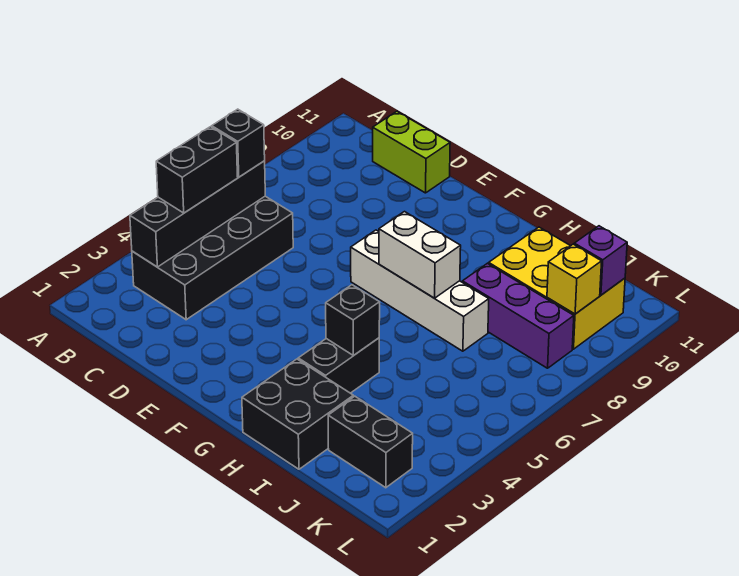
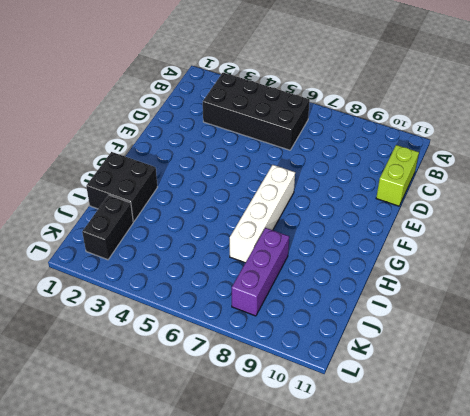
none -> black 1x2 brick [298,338,379,393]
none -> yellow 2x3 brick [489,227,625,349]
none -> black 1x4 brick [130,161,265,267]

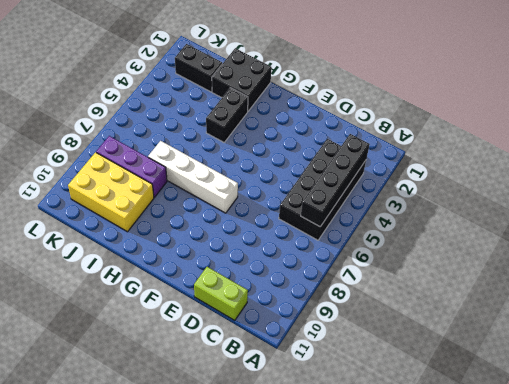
none -> white 1x2 brick [379,212,461,298]
none -> black 1x1 brick [326,285,380,356]
none -> yellow 1x1 brick [547,244,602,314]

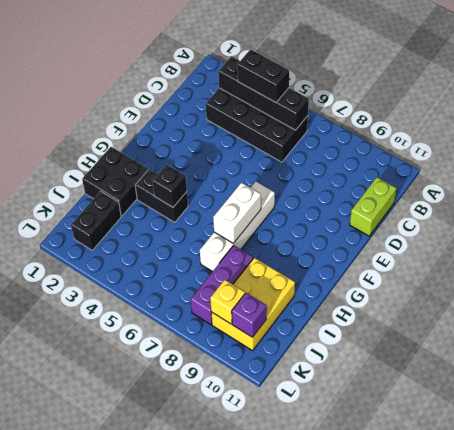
none -> black 1x1 brick [212,109,265,177]

